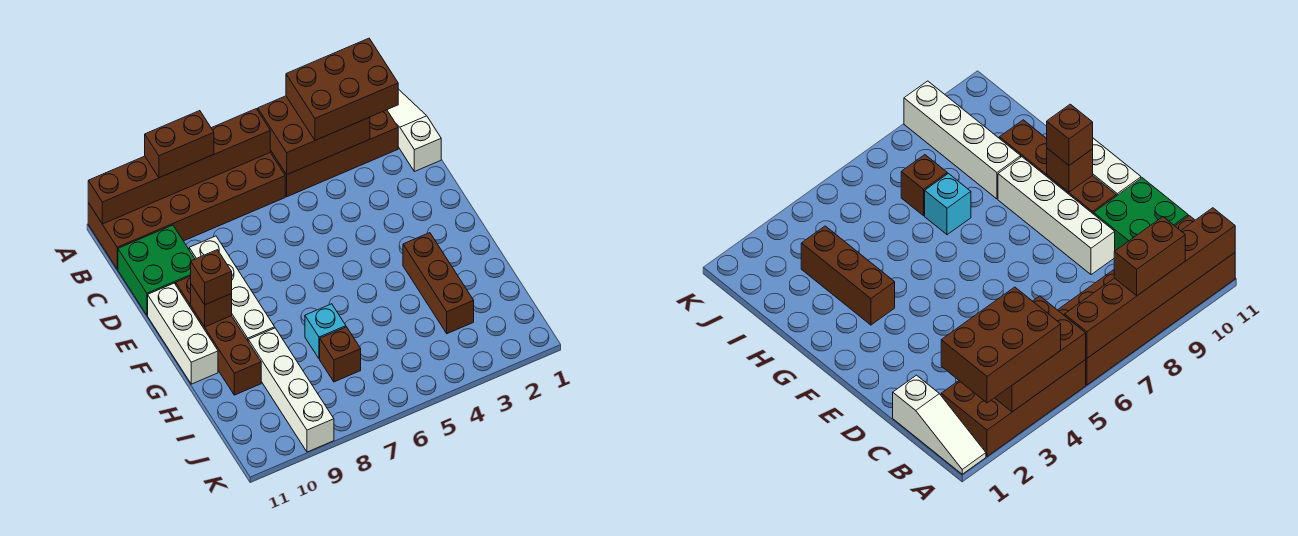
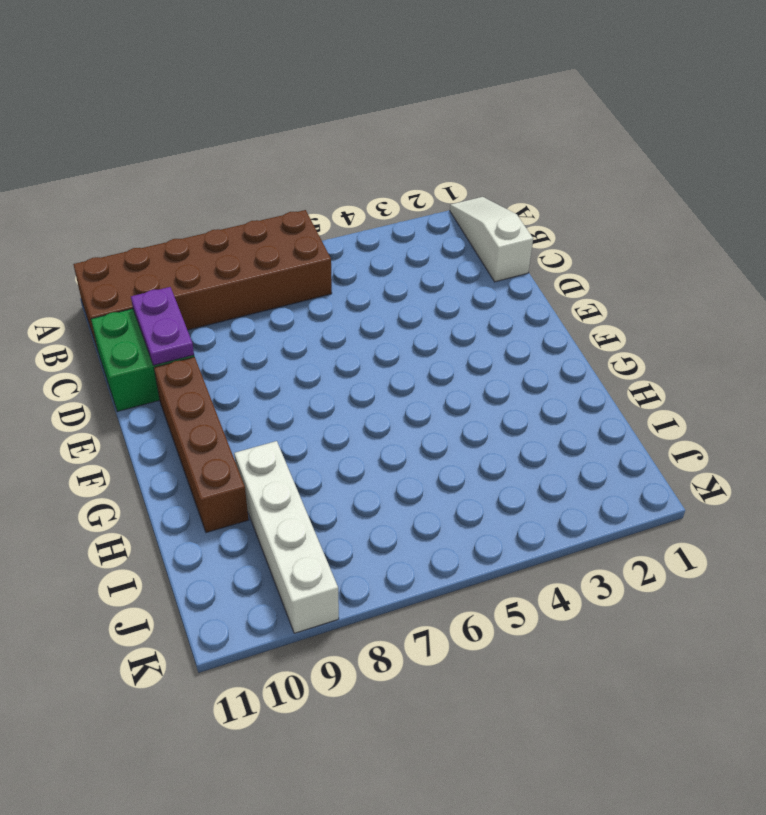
purple 1x2 plate [131,287,194,365] -> none
none -> brown 2x4 brick [270,110,398,197]
none -> white 1x4 brick [189,236,275,340]
none -> white 1x3 brick [148,283,218,384]

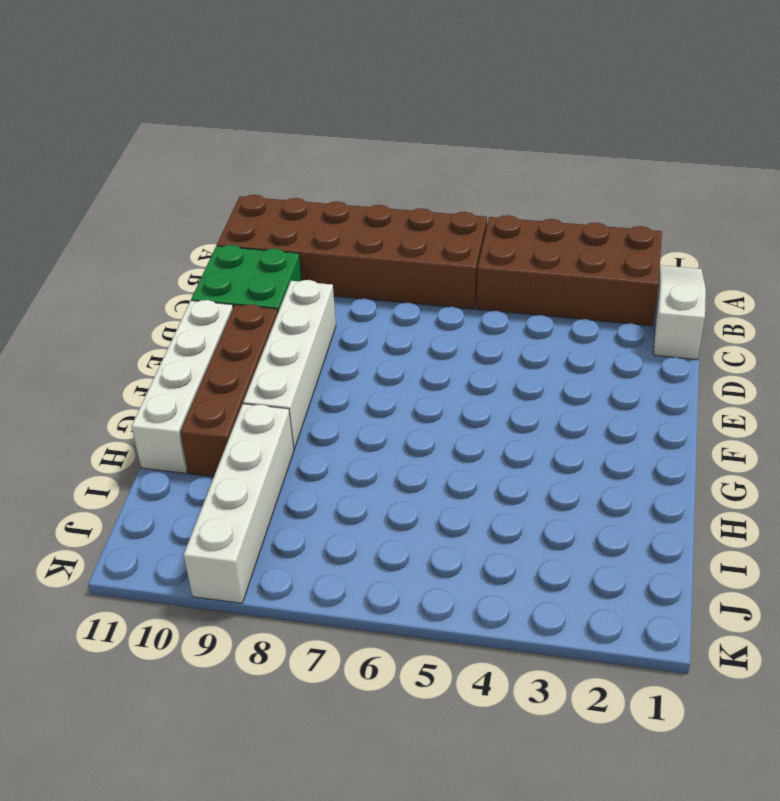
white 1x4 brick [131,300,233,473] -> white 1x3 brick [148,283,218,384]
none -> brown 1x3 brick [403,233,474,334]
none -> cyan 1x1 brick [305,304,346,359]
none -> brown 1x1 brick [320,327,361,382]

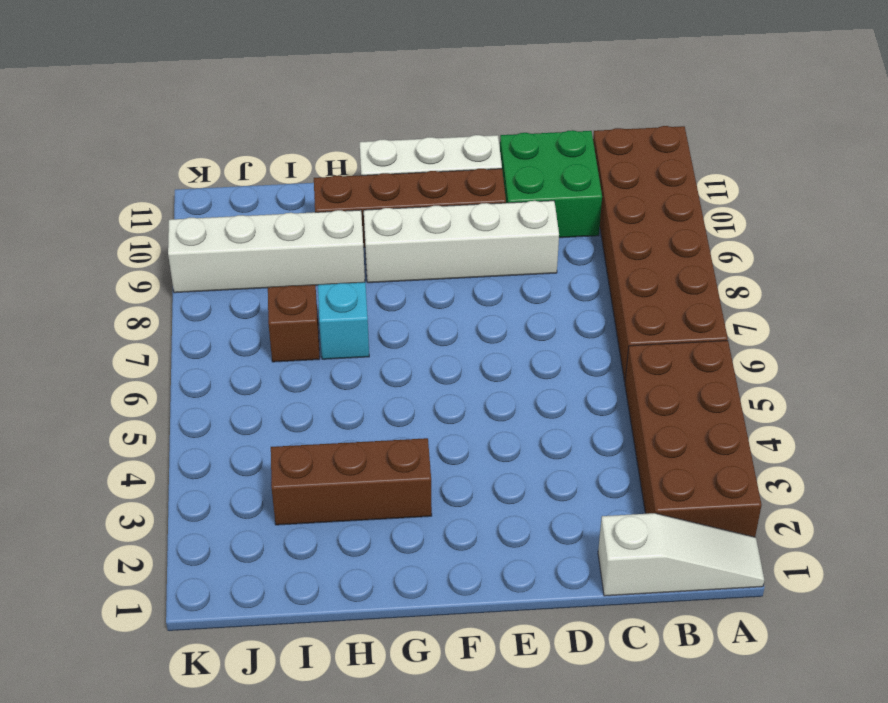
none -> brown 2x3 brick [258,96,370,175]
none -> brown 1x6 brick [88,109,270,224]
none -> brown 1x1 brick [191,285,232,327]

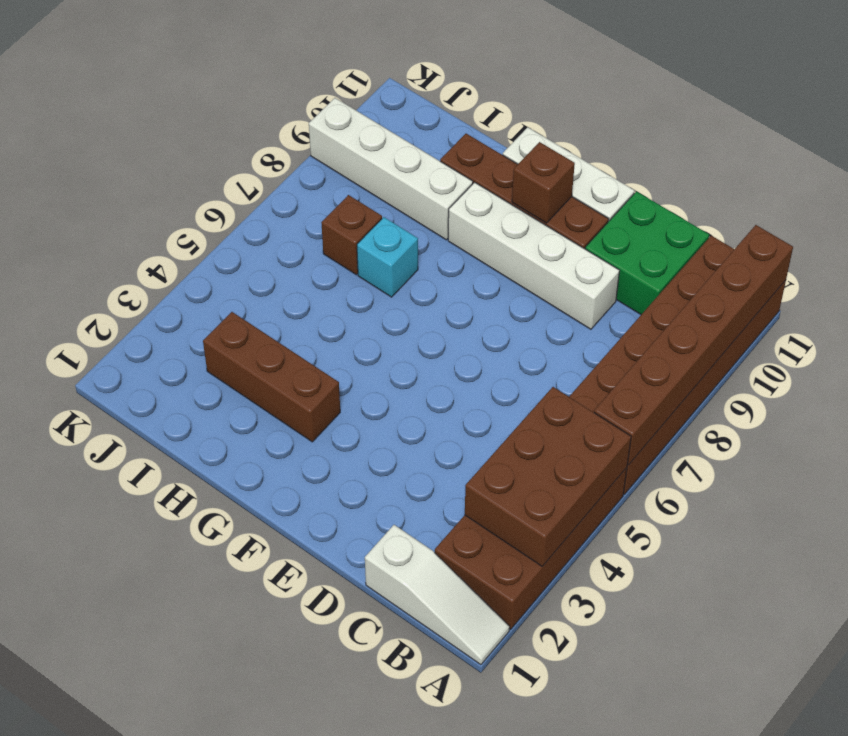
none -> brown 2x3 brick [286,38,398,140]
none -> brown 1x2 brick [145,111,214,178]
none -> brown 1x1 brick [191,250,232,305]

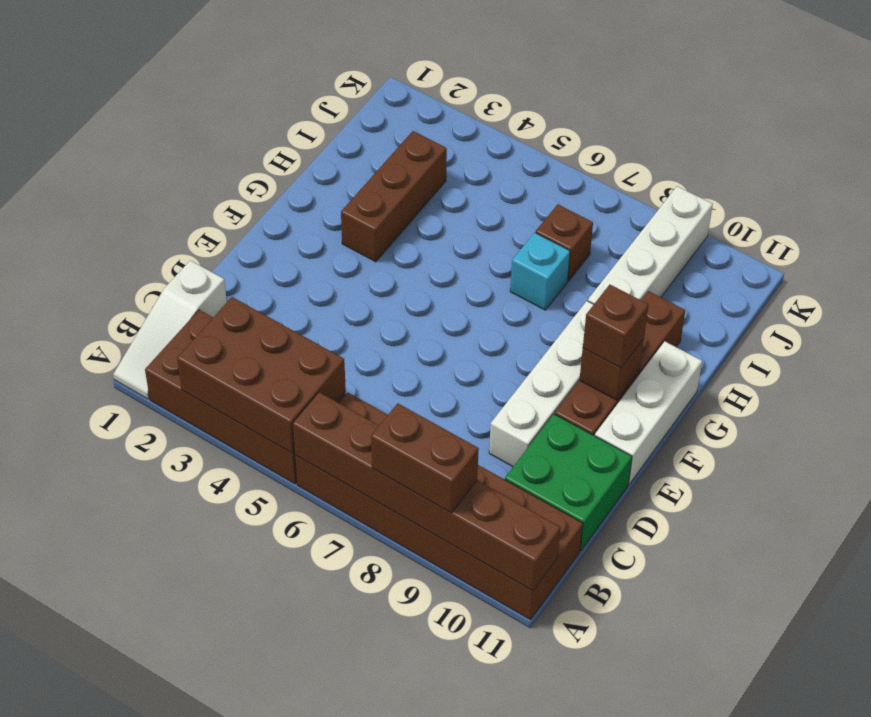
none -> brown 2x3 brick [286,38,398,140]

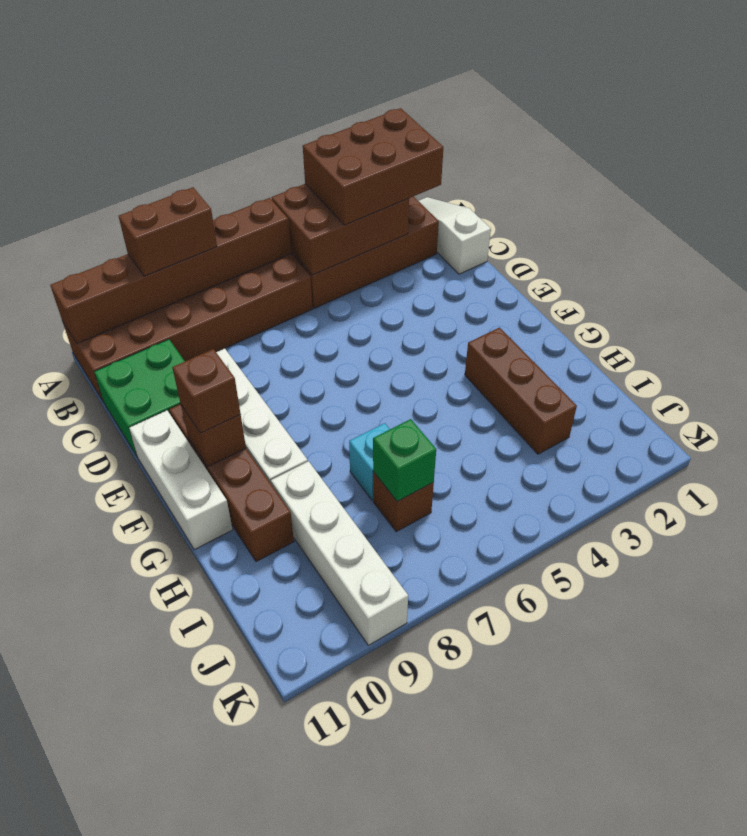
green 1x1 brick [373,419,436,502] -> none

